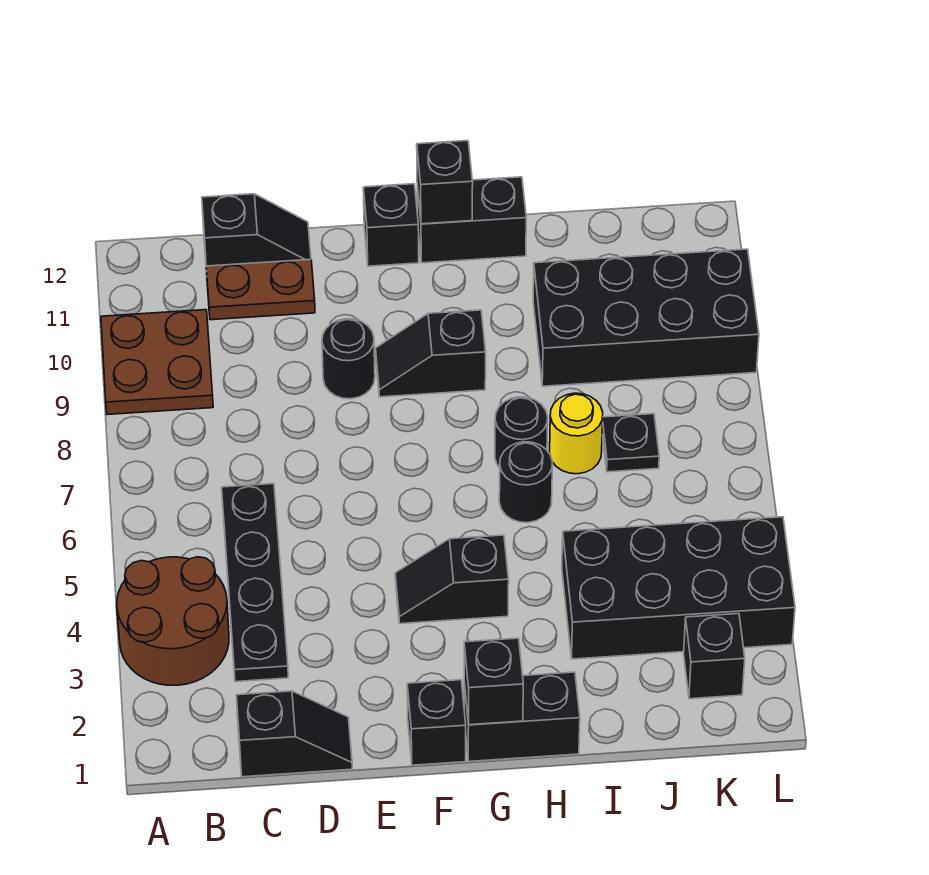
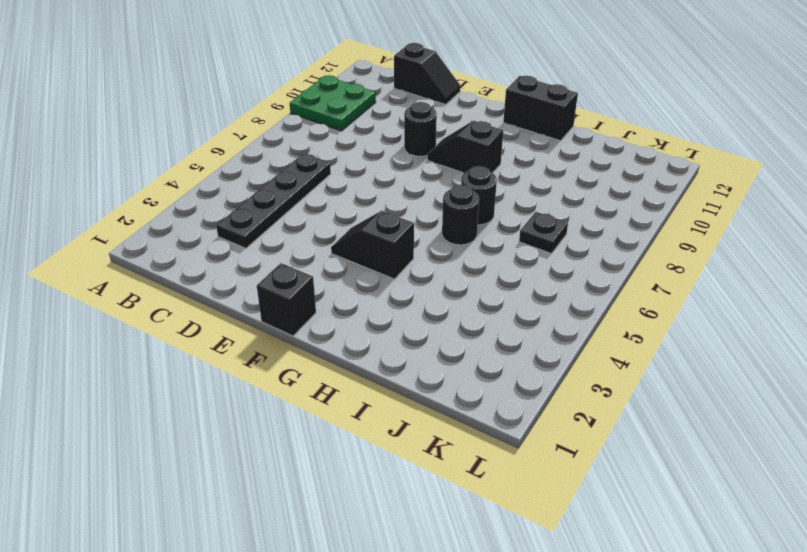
green 2x2 plate [290,75,376,131] -> brown 2x2 plate [101,310,213,415]
none -> brown 2x2 round brick [117,557,229,685]
none -> black 1x2 slope [236,691,352,777]
none -> brown 1x2 plate [206,259,315,320]

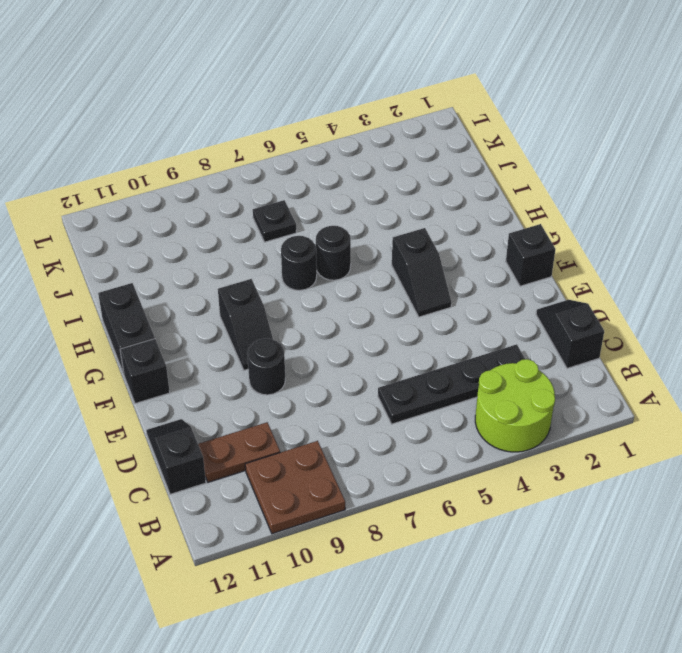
lime 2x2 round brick [475,359,555,452] -> brown 2x2 round brick [117,557,229,685]
brown 1x2 plate [198,422,280,482] -> brown 1x2 plate turned to [206,259,315,320]
none -> black 1x2 brick [464,672,580,762]
none -> black 2x4 brick [562,517,795,659]
none -> yellow 1x1 round brick [550,393,603,474]

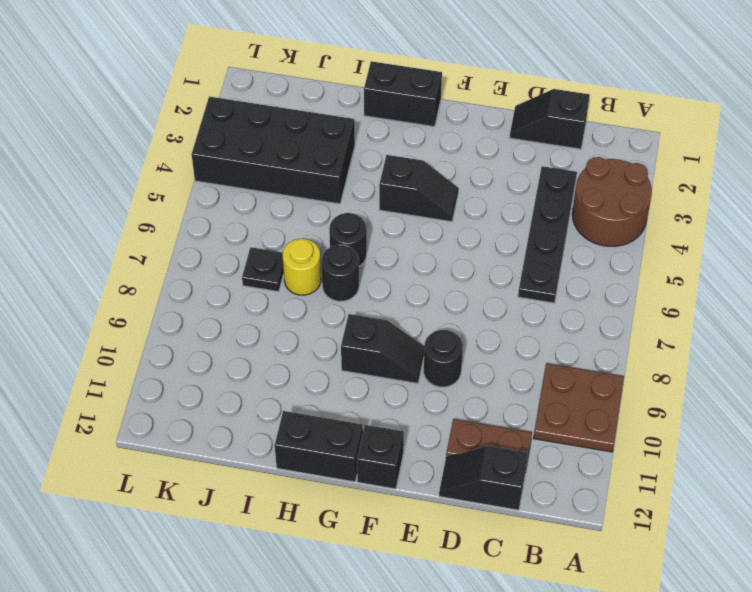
none -> black 1x1 brick [407,680,466,765]
none -> black 2x4 brick [533,249,759,386]
none -> black 1x1 brick [684,614,745,699]

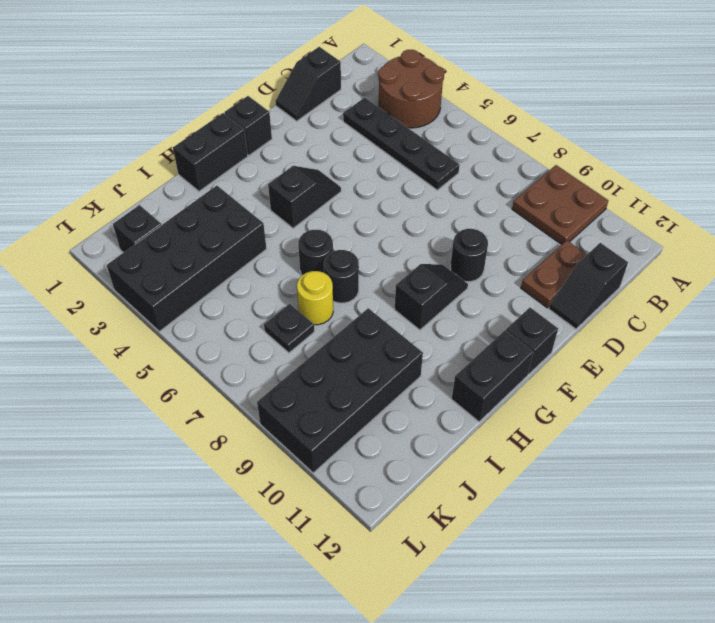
none -> black 1x1 brick [464,638,523,725]
none -> black 1x1 brick [417,141,473,224]

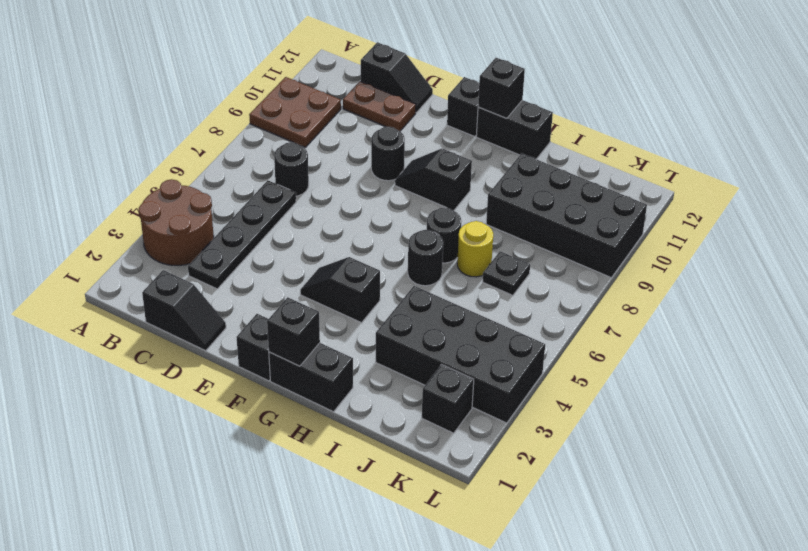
black 1x1 round brick [274,142,309,196] -> none

